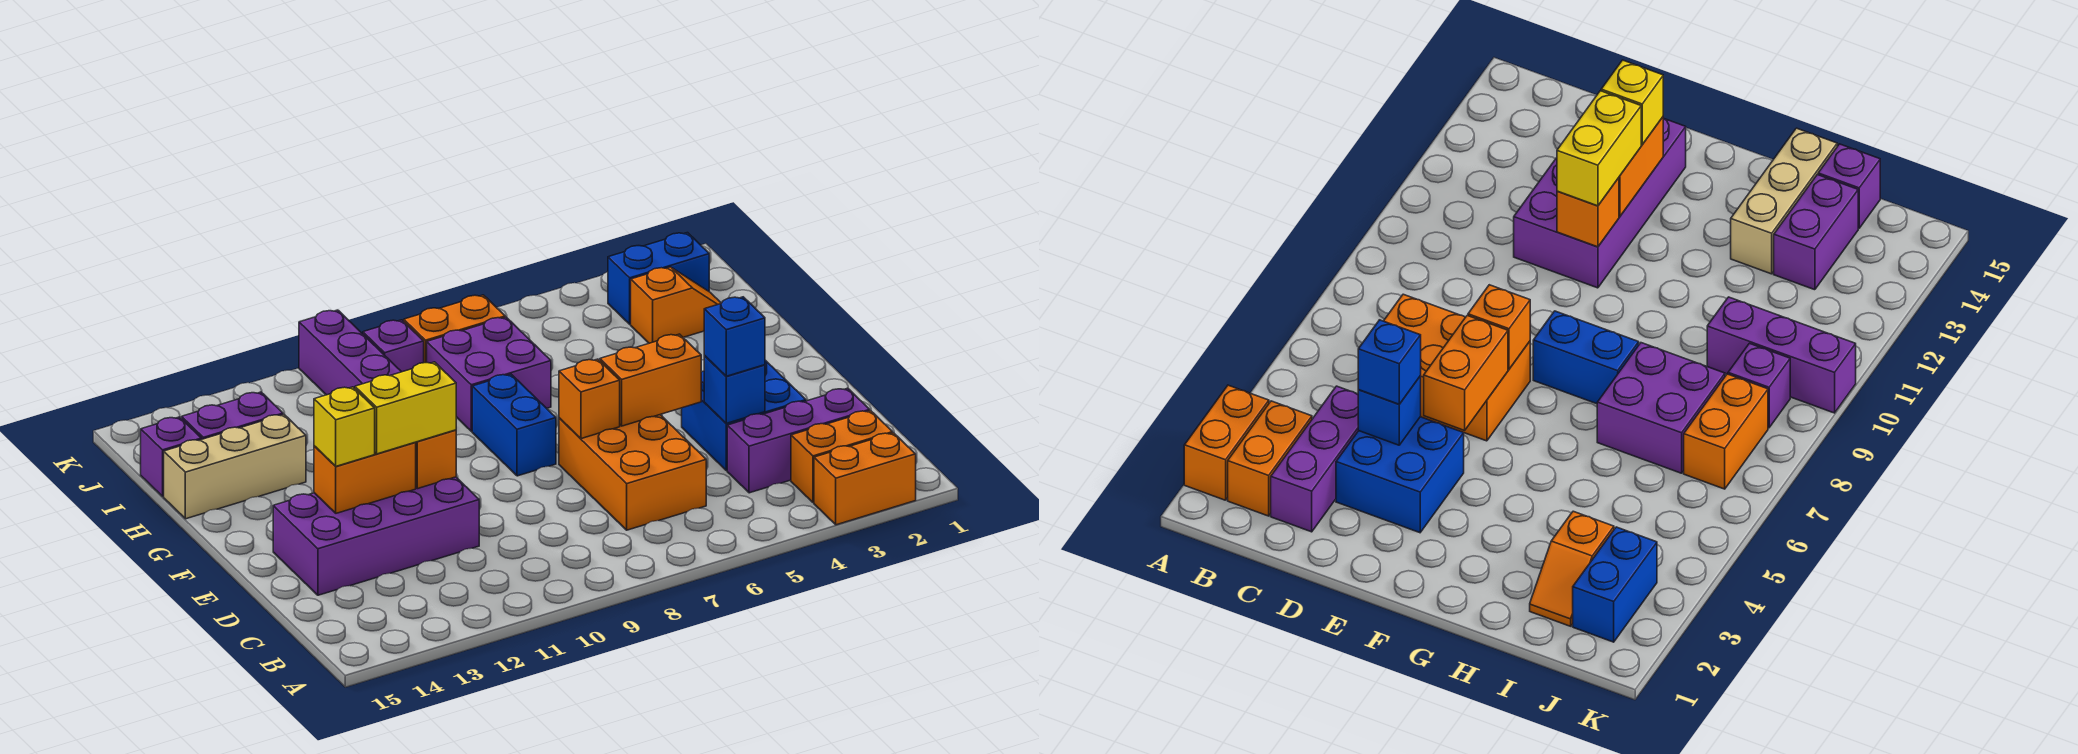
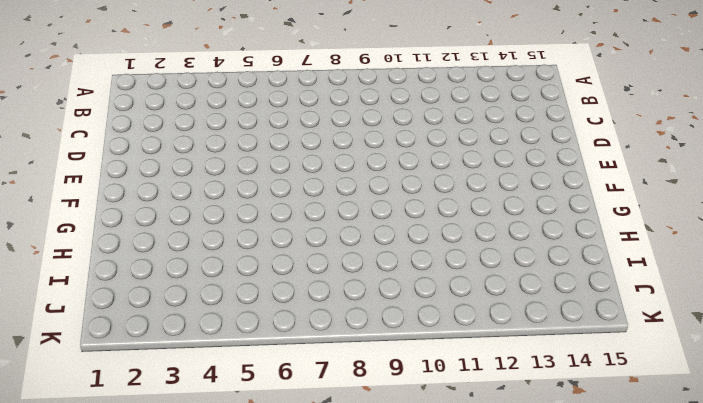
none -> orange 1x2 brick [814,433,916,525]
none -> orange 1x2 brick [791,411,893,503]
none -> purple 1x3 brick [727,388,870,493]

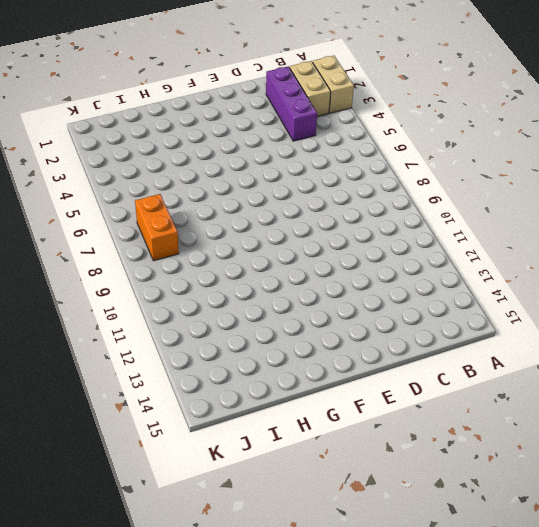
tan 1x2 brick [313,56,354,113] -> orange 1x2 brick [814,433,916,525]
tan 1x2 brick [290,61,331,116] -> orange 1x2 brick [791,411,893,503]
none -> orange 2x3 brick [559,415,706,530]
none -> blue 2x2 brick [682,360,806,471]
none -> purple 2x4 brick [273,477,479,595]

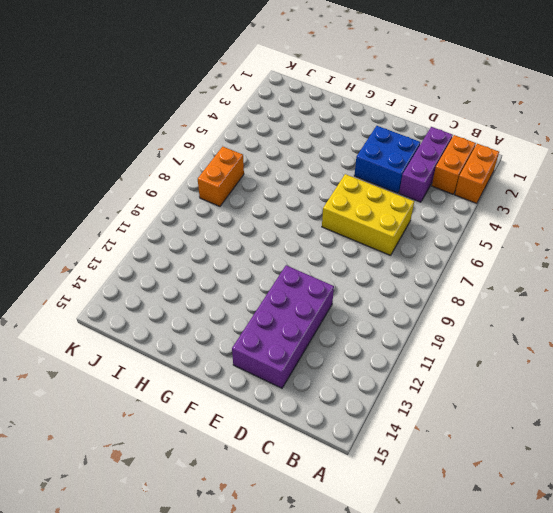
yellow 2x3 brick [322,174,414,255] -> orange 2x3 brick [559,415,706,530]
none -> blue 1x2 brick [472,374,556,476]
none -> purple 2x2 brick [427,317,551,431]
none -> tan 1x3 brick [164,414,306,519]

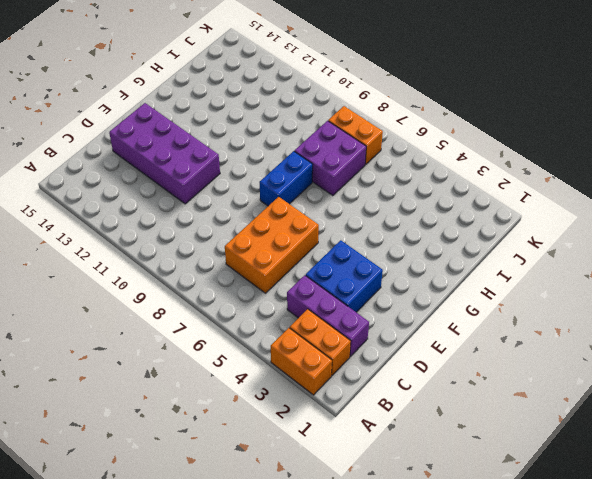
none -> tan 1x3 brick [164,414,306,519]
none -> orange 1x2 slope [631,267,721,343]
none -> purple 1x3 brick [299,310,401,395]

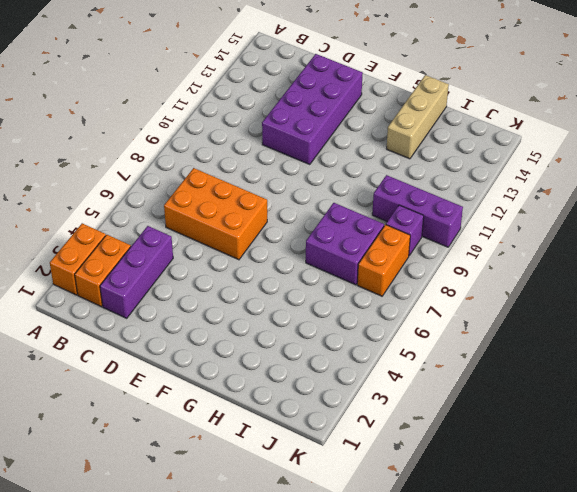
none -> blue 2x2 brick [682,360,806,471]
none -> blue 1x2 brick [472,374,556,476]
none -> orange 1x2 slope [631,267,721,343]

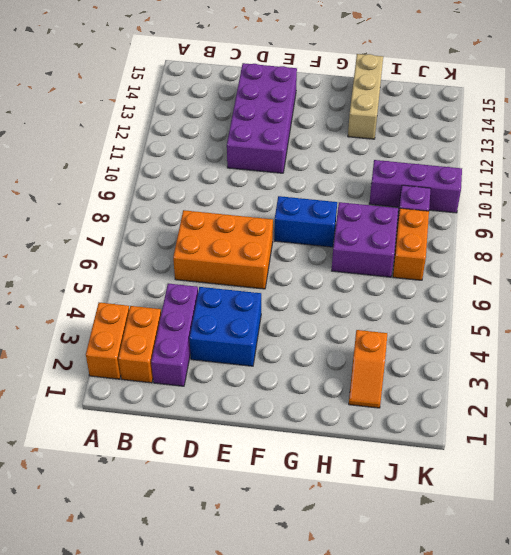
none -> purple 1x2 brick [182,392,283,439]
none -> purple 1x1 brick [141,417,201,496]
none -> blue 1x2 brick [608,233,709,324]

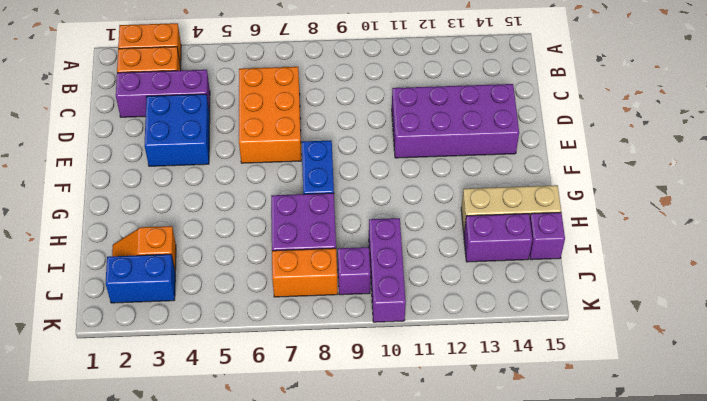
none -> blue 1x1 brick [704,356,765,423]
none -> orange 1x2 brick [600,334,701,426]
none -> orange 1x1 brick [559,359,620,439]

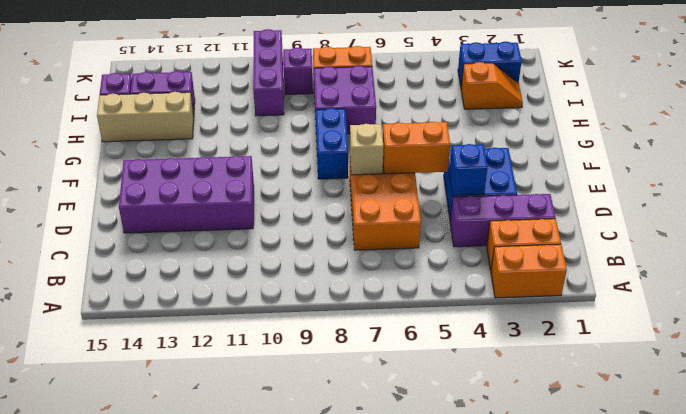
tan 1x1 brick [350,124,383,175] -> orange 1x1 brick [559,359,620,439]
none -> orange 1x1 brick [415,430,456,489]
none -> orange 1x2 brick [314,443,416,513]
none -> blue 1x1 brick [704,297,765,376]

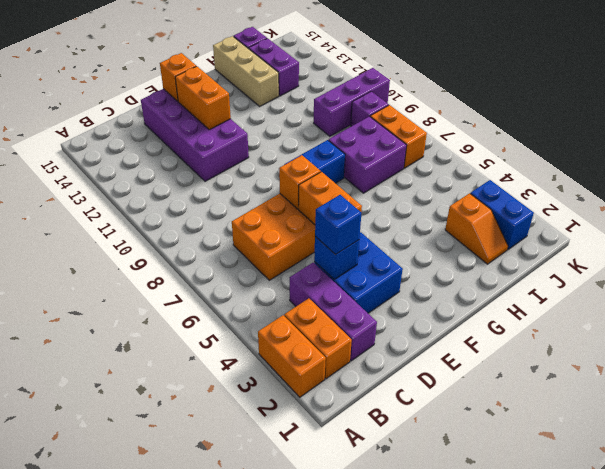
orange 1x1 brick [160,53,196,101] -> orange 1x1 brick moved to [415,430,456,489]
none -> yellow 1x2 brick [355,362,456,454]
none -> yellow 1x1 brick [314,387,375,466]

